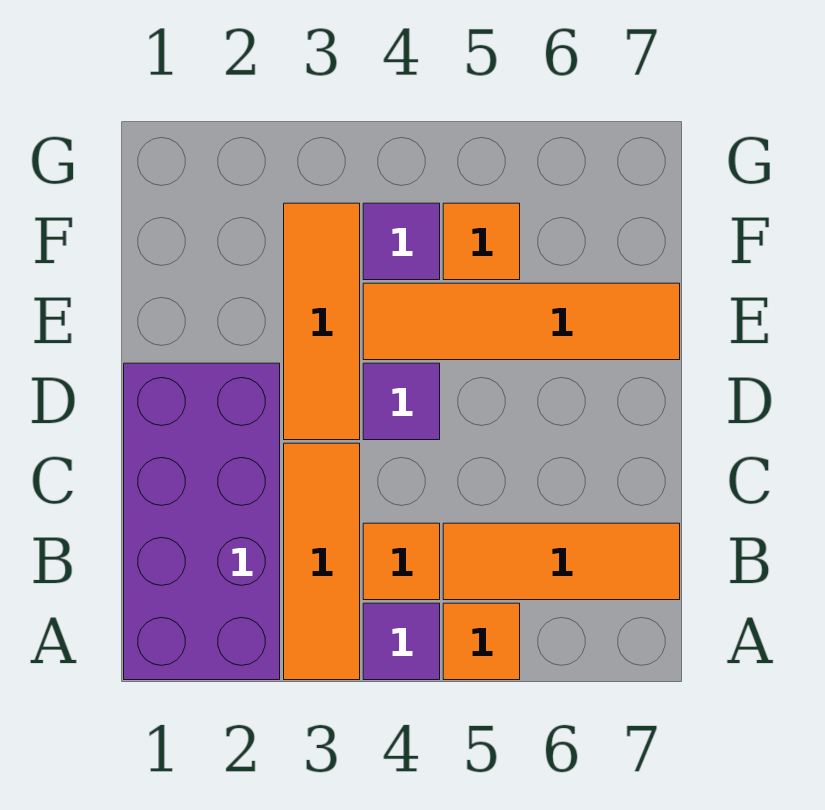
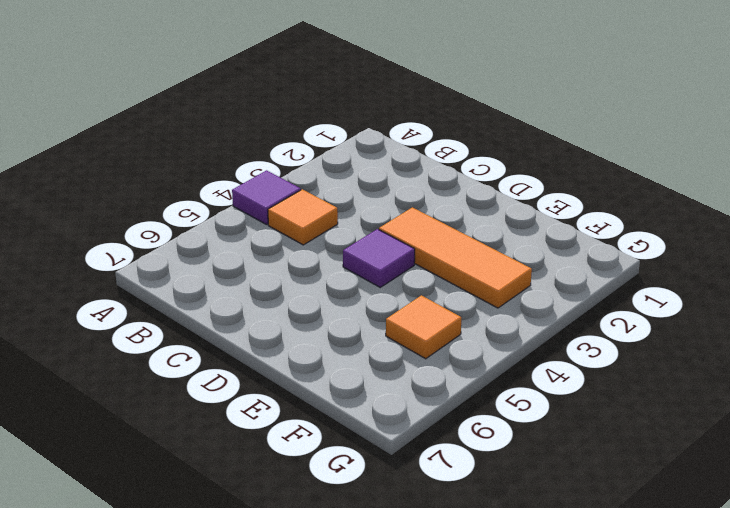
none -> purple 2x4 brick [124,363,280,680]
none -> orange 1x3 tile [284,443,360,680]

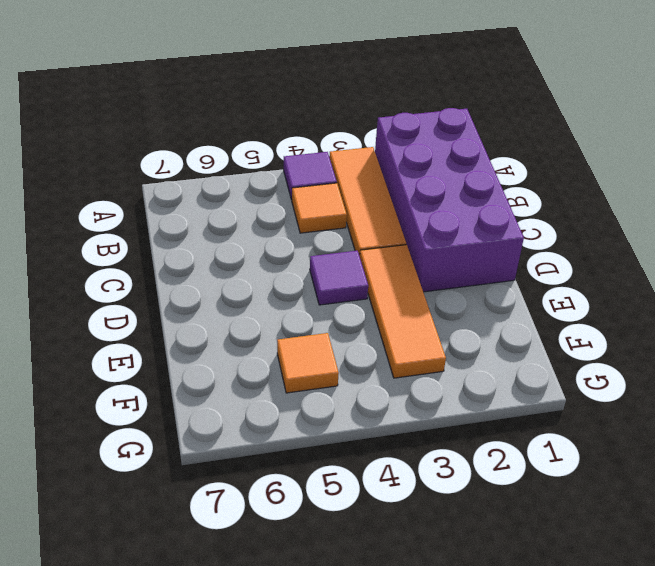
none -> orange 1x1 tile [443,603,520,680]
none -> orange 1x3 tile [443,523,680,600]

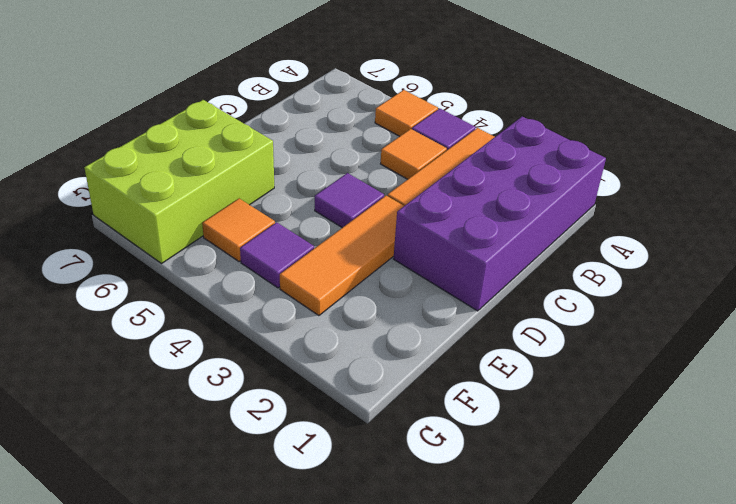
lime 2x3 brick [84,100,274,263] -> orange 1x4 tile [363,283,680,360]
none -> orange 1x3 tile [443,523,680,600]

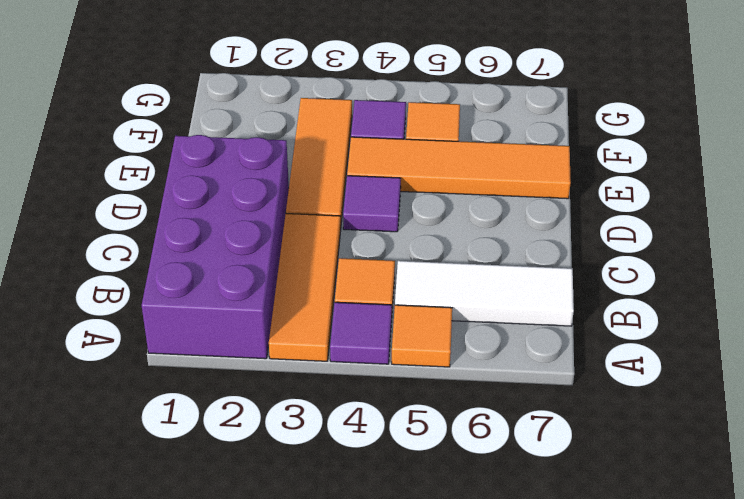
white 1x3 tile [395,261,574,326] -> orange 1x3 tile [443,523,680,600]

